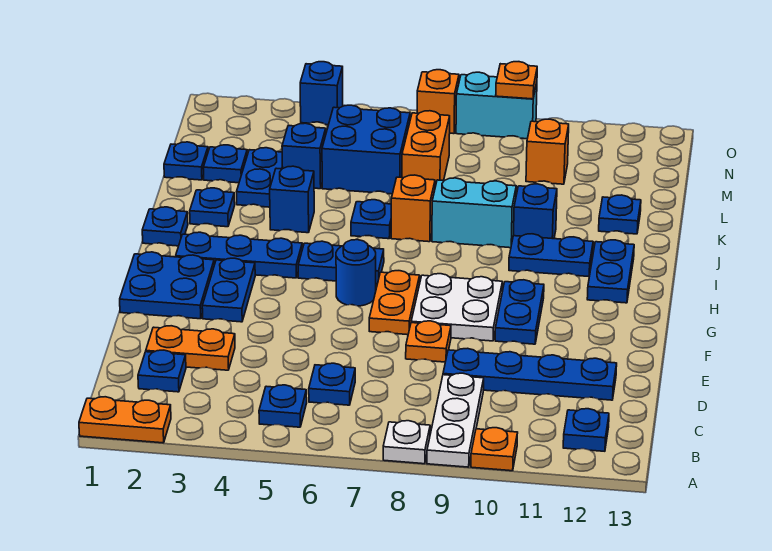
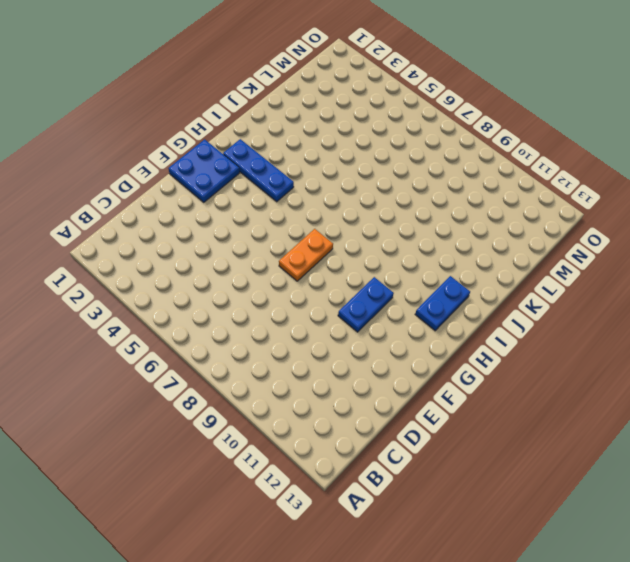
none -> orange 1x2 plate [79,397,171,443]
none -> white 1x1 plate [383,421,430,464]
none -> white 1x3 plate [427,373,484,467]
none -> orange 1x1 plate [471,428,518,471]

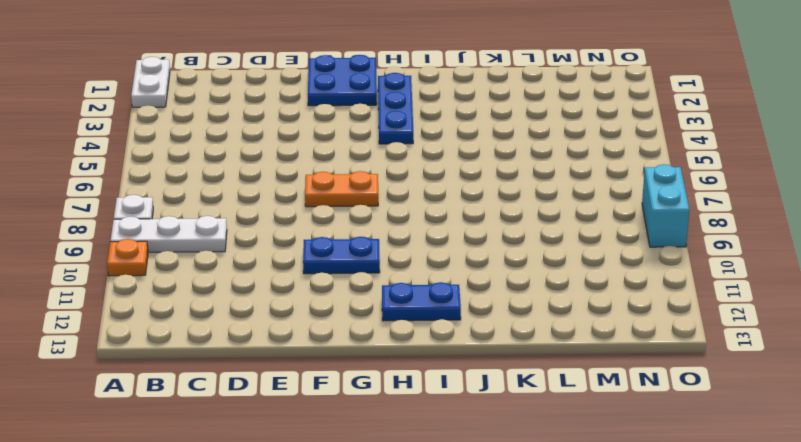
white 1x2 plate [131,57,170,107] -> orange 1x2 plate [79,397,171,443]
none -> blue 1x1 plate [259,385,307,427]
none -> blue 1x1 plate [563,409,609,451]
none -> blue 1x1 plate [138,350,186,392]
none -> blue 1x1 plate [309,363,355,405]

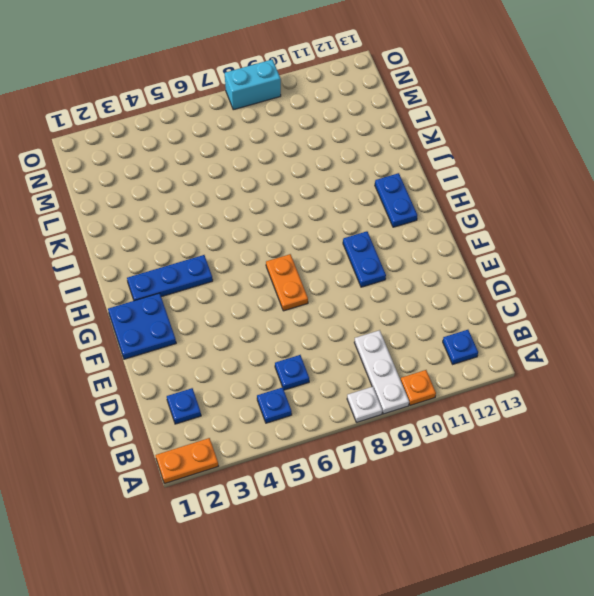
none -> orange 1x2 plate [146,326,235,370]
none -> blue 1x4 plate [443,348,617,400]
none -> orange 1x1 plate [406,321,451,362]
none -> blue 1x2 plate [202,258,255,322]

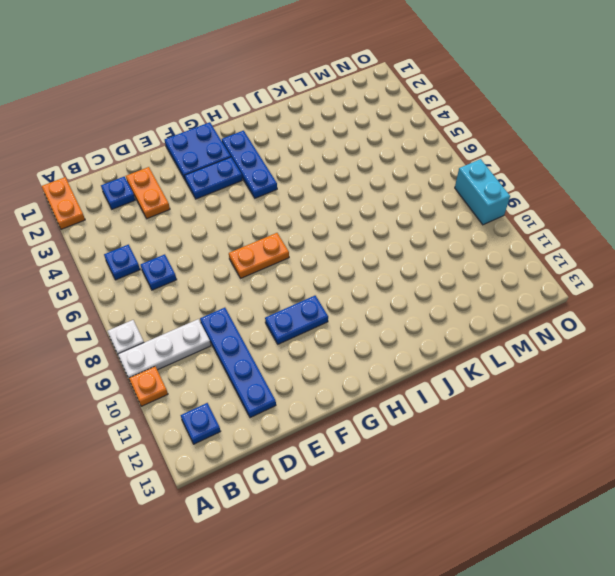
none -> orange 1x1 plate [406,321,451,362]
none -> white 2x2 plate [411,274,502,341]
none -> blue 1x1 round brick [336,240,376,306]
none -> blue 1x2 plate [298,241,384,284]

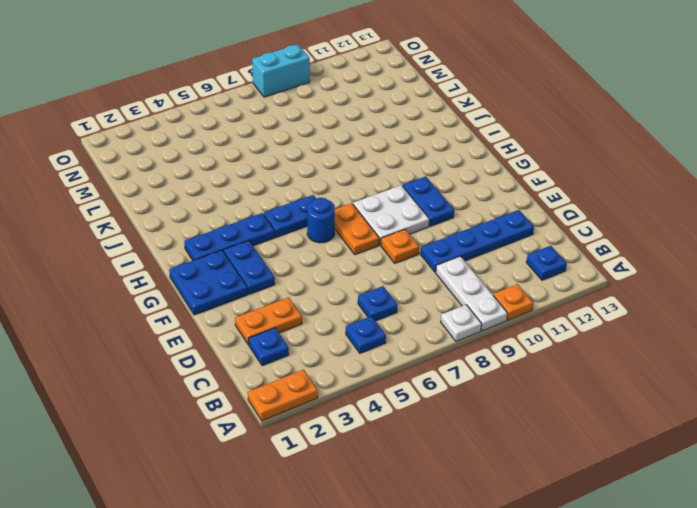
none -> blue 1x2 plate [587,240,634,303]
none -> blue 1x1 plate [142,207,188,246]
none -> blue 1x2 plate [509,234,593,277]
none -> blue 1x1 plate [190,188,235,227]

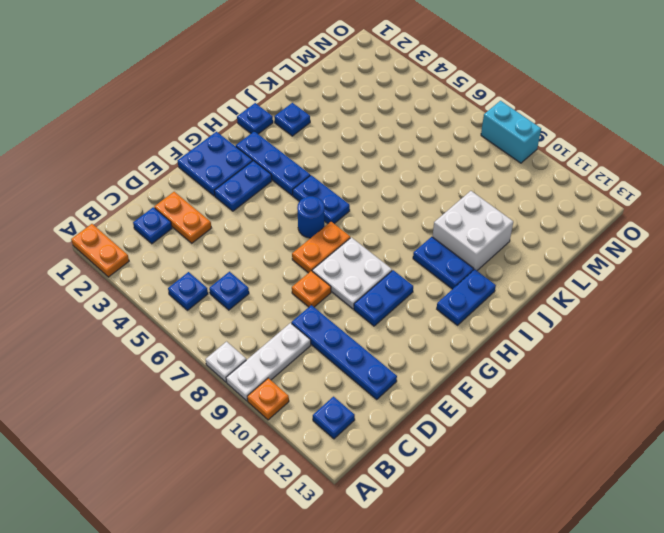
white 2x2 brick [433,191,513,270] -> blue 1x1 brick [514,184,557,239]
none -> blue 1x1 brick [270,166,314,233]
none -> blue 1x1 plate [351,200,391,239]
none -> orange 1x1 brick [391,175,435,242]
none -> cyan 1x2 brick [432,178,516,248]

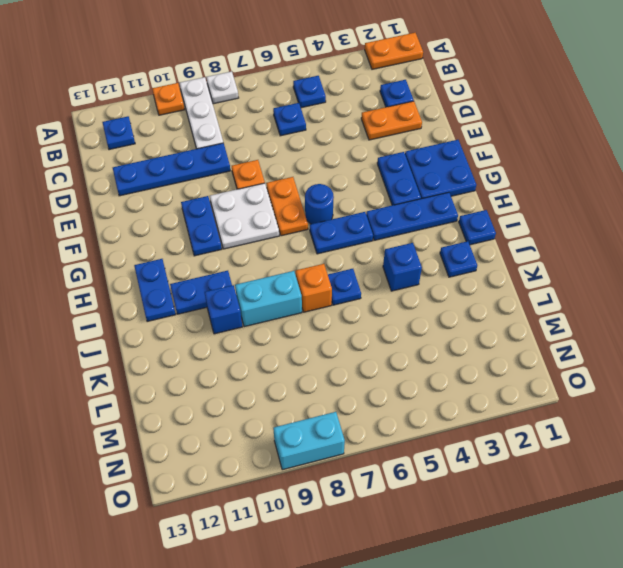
none -> blue 1x2 plate [237,148,283,207]
none -> blue 1x1 plate [599,195,641,234]
none -> blue 1x1 plate [164,142,208,180]
none -> blue 1x1 plate [203,145,247,183]

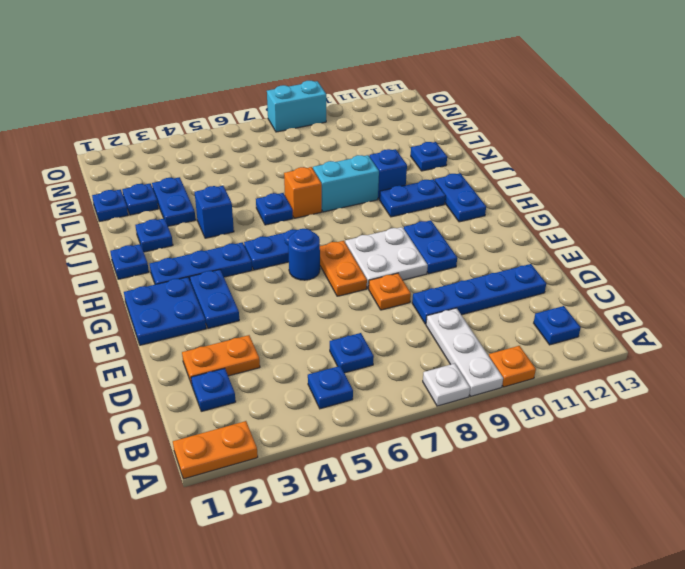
none -> blue 1x1 brick [282,123,326,189]
none -> blue 2x2 brick [322,105,410,194]
none -> orange 1x2 brick [402,111,450,187]
none -> orange 1x1 brick [526,119,569,184]

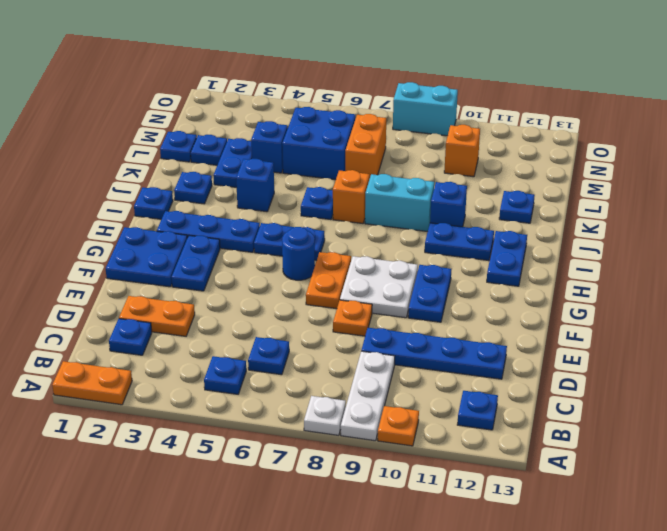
none -> blue 1x1 brick [300,62,343,125]
none -> orange 1x1 brick [417,70,459,134]
none -> orange 1x1 plate [496,62,537,99]

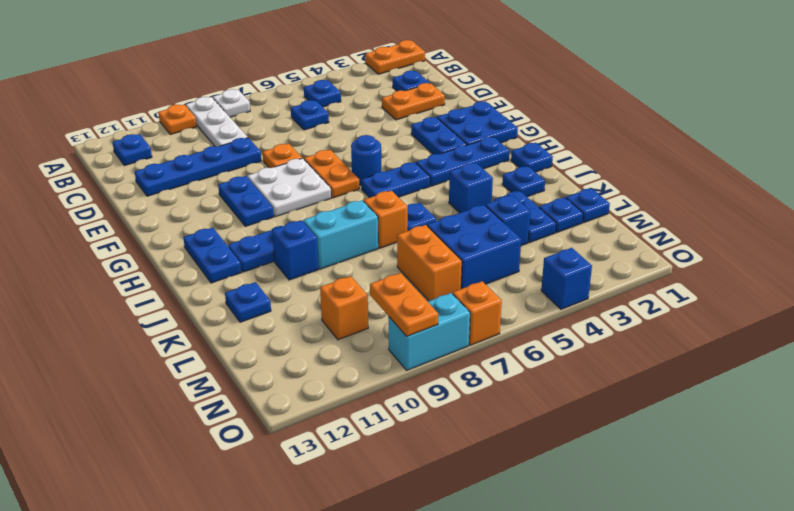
orange 1x2 plate [370,273,438,336] -> orange 1x1 plate [496,62,537,99]

